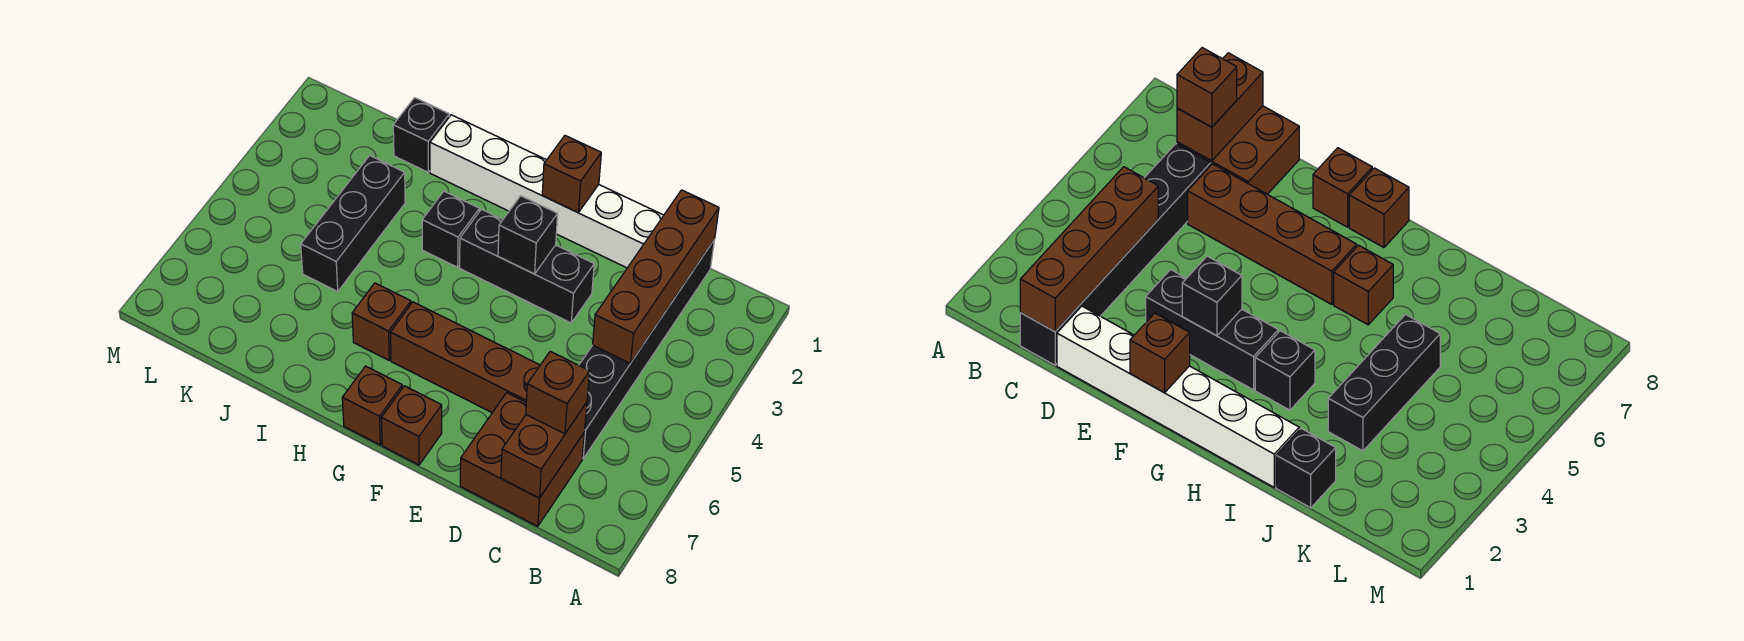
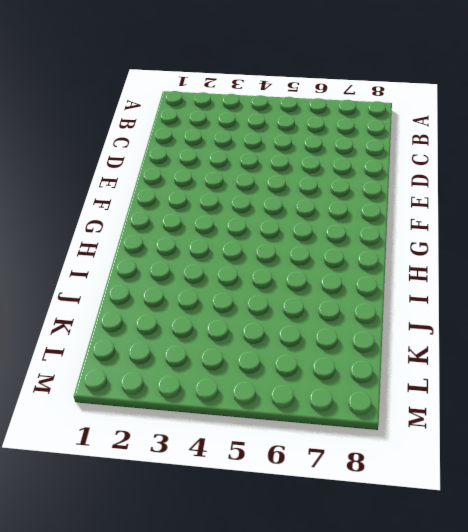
none -> black 1x6 brick [579,239,715,458]
none -> brown 2x2 brick [460,393,585,526]
none -> white 1x6 brick [430,115,664,268]

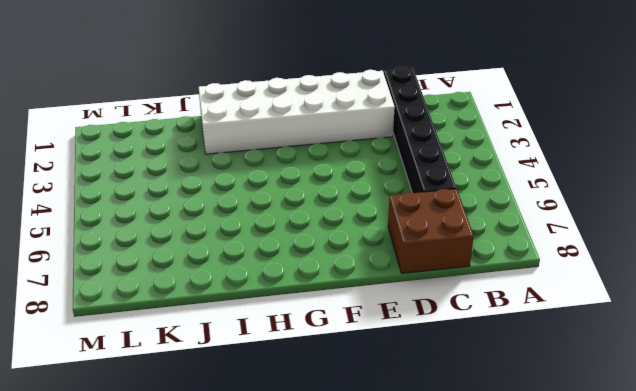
white 2x6 brick [199,70,395,154] -> white 1x6 brick [430,115,664,268]
none -> brown 1x4 brick [390,302,540,413]
none -> black 1x3 brick [460,209,594,323]
none -> brown 1x1 brick [381,386,442,465]

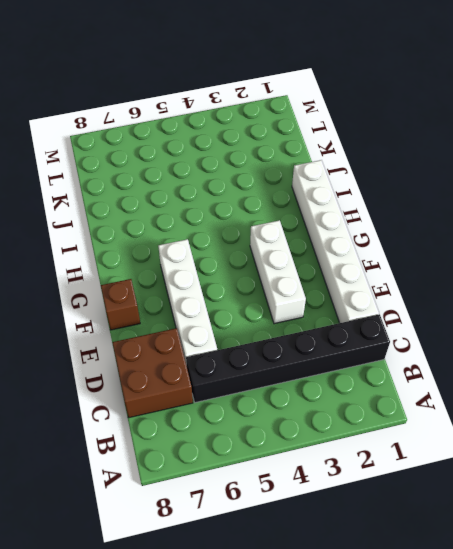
white 1x4 brick [158,239,217,365] -> brown 1x4 brick [390,302,540,413]
white 1x3 brick [250,220,306,324] -> black 1x3 brick [460,209,594,323]
none -> brown 1x1 brick [342,366,402,445]
none -> black 1x1 brick [422,191,479,267]
none -> brown 1x1 brick [352,283,411,360]

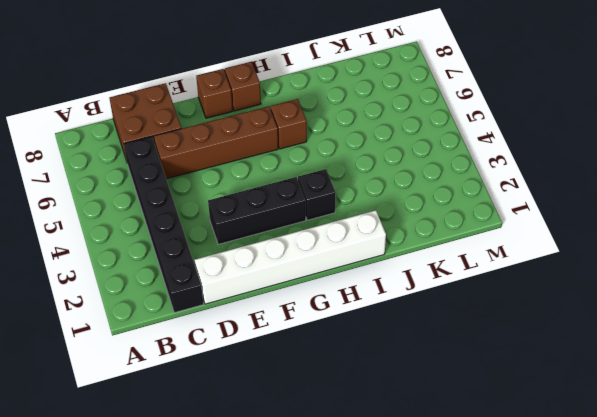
none -> black 1x1 brick [393,98,449,172]
none -> black 1x3 brick [301,156,405,292]
none -> brown 1x4 brick [593,190,719,363]

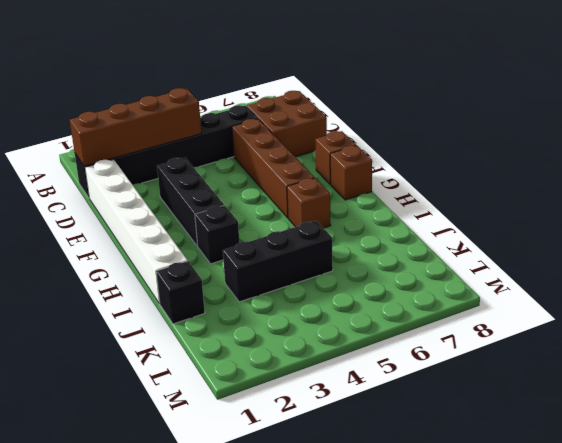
none -> brown 1x2 brick [501,402,587,498]
none -> brown 1x1 brick [542,136,601,213]
none -> black 1x1 brick [498,196,558,274]

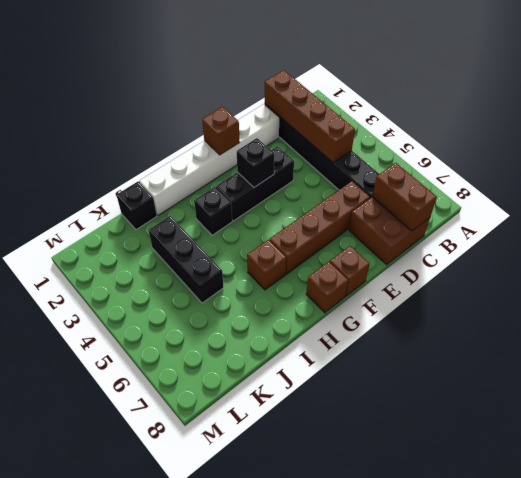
none -> brown 1x1 brick [526,351,590,434]

